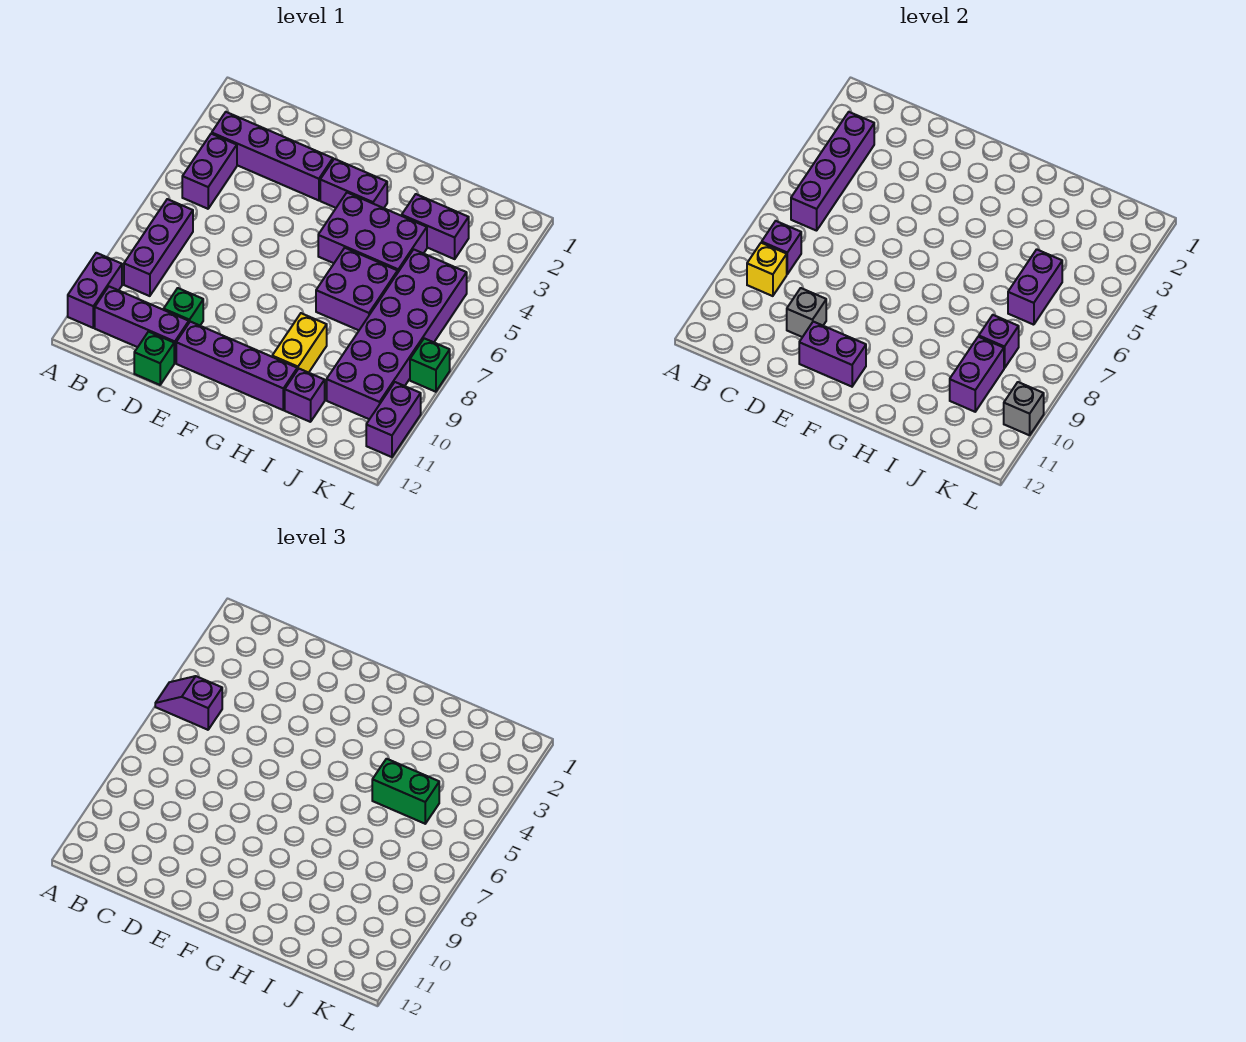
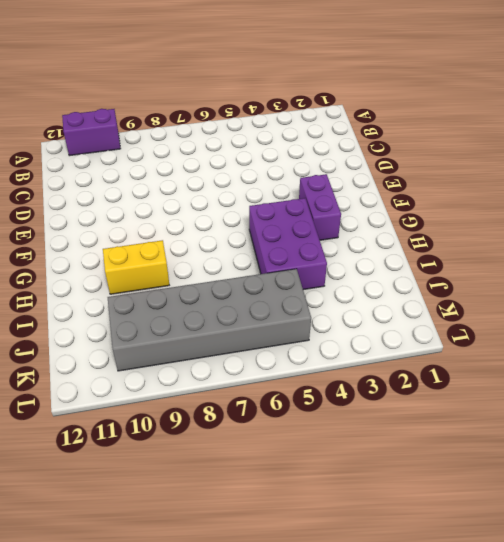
grey 2x6 brick [108,269,311,371] -> purple 2x6 brick [327,249,467,419]
none -> purple 1x4 brick [212,112,333,200]
none -> purple 1x2 brick [182,134,237,209]
none -> purple 1x3 brick [124,199,193,296]

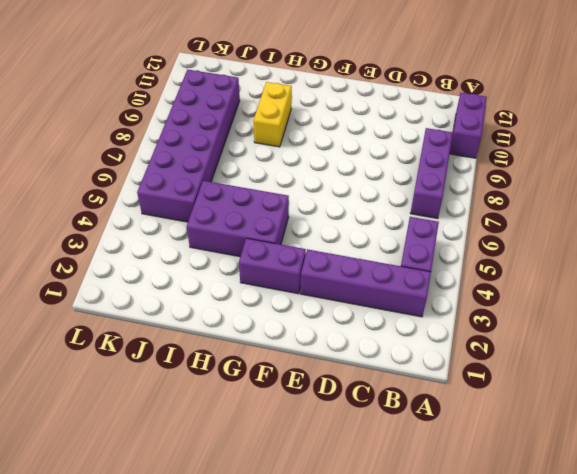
none -> purple 1x3 brick [95,287,189,363]
none -> green 1x1 brick [164,288,203,325]
none -> green 1x1 brick [134,332,174,385]

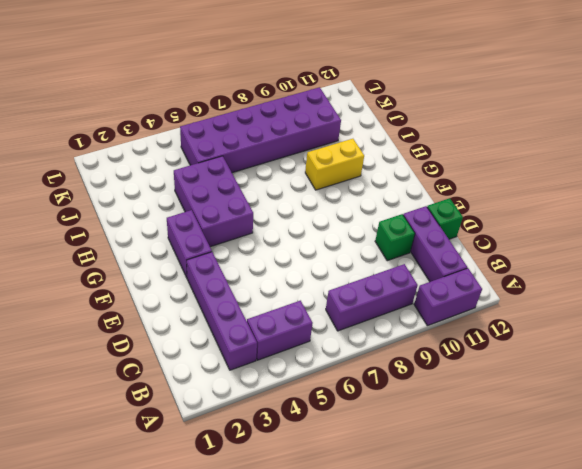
none -> purple 1x4 brick [176,322,297,410]
none -> purple 2x2 brick [316,248,398,330]
none -> purple 1x2 brick [402,194,469,259]

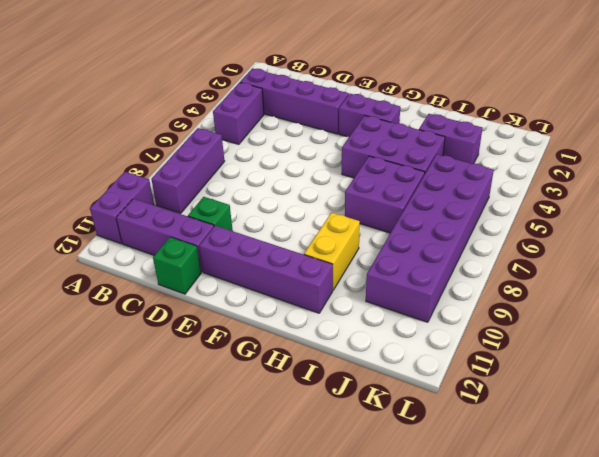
none -> purple 1x1 brick [285,369,325,422]
none -> green 1x1 brick [410,338,450,392]
none -> purple 1x2 brick [366,382,421,457]

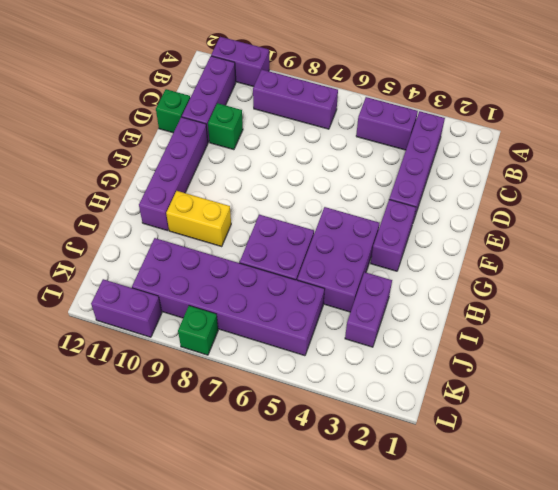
none -> purple 1x1 brick [285,369,325,422]
none -> purple 1x4 brick [791,112,874,231]
none -> purple 1x1 brick [762,221,801,274]

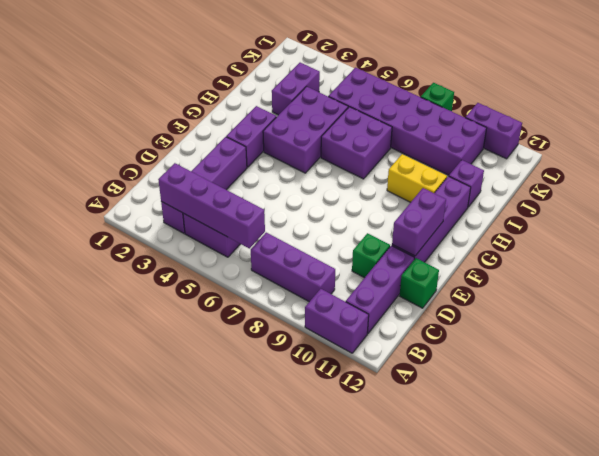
none -> purple 1x1 brick [762,221,801,274]
none -> yellow 1x1 brick [747,243,787,296]
none -> grey 1x1 brick [787,288,826,337]

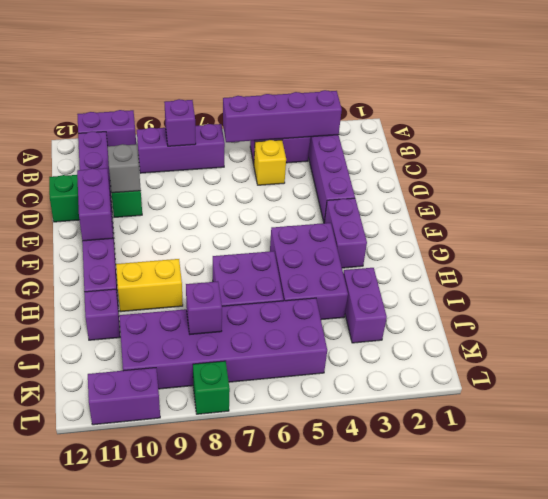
yellow 1x1 brick [254,140,286,185] -> yellow 1x1 brick moved to [747,243,787,296]
none -> purple 1x2 brick [1008,249,1062,325]
none -> purple 1x2 brick [950,337,1004,412]
none -> grey 1x1 brick [1004,382,1044,435]

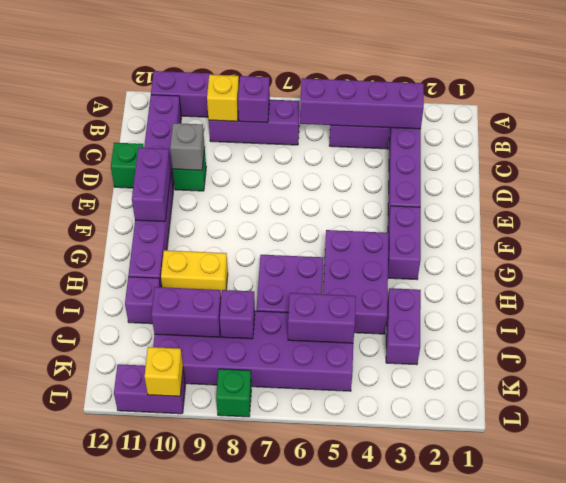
yellow 1x1 brick [145,347,183,396] -> grey 1x1 brick [1004,382,1044,435]
none -> purple 1x2 slope [155,676,222,730]
none -> green 1x2 brick [372,759,439,824]

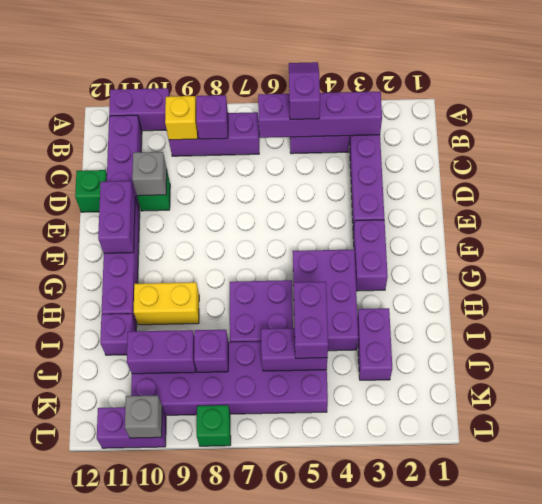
purple 1x2 brick [294,282,328,358] -> green 1x2 brick [372,759,439,824]

